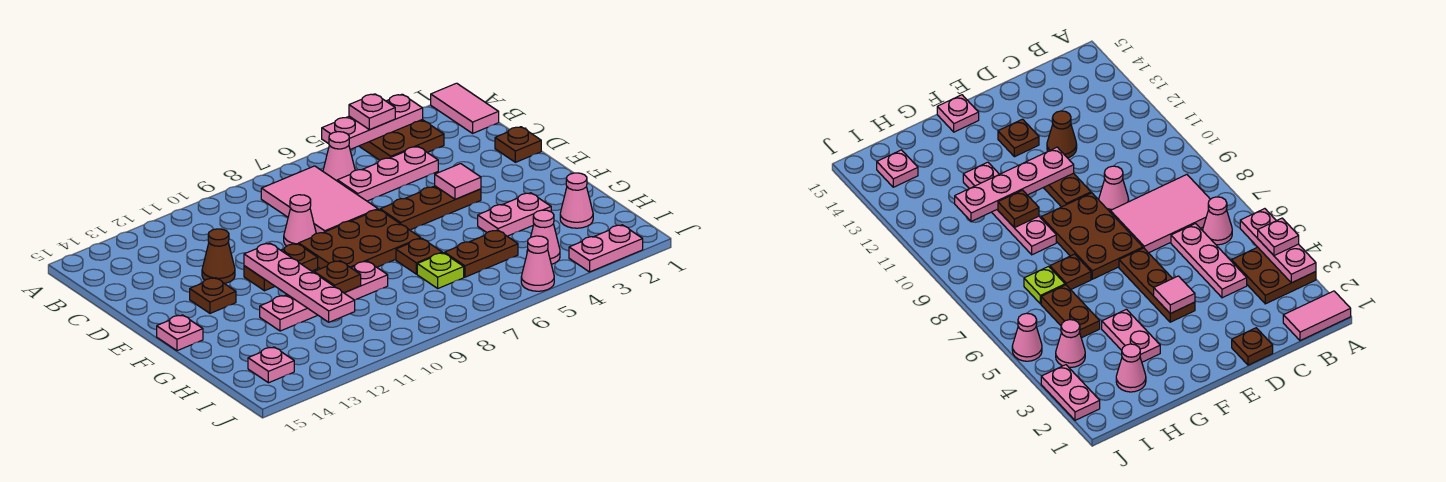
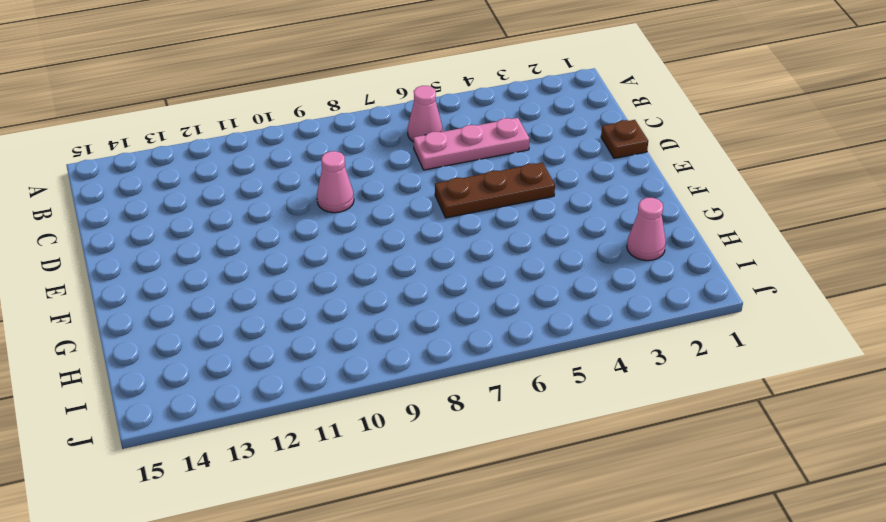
none -> pink 1x2 tile [431,83,499,133]
none -> brown 2x2 plate [359,120,444,160]
none -> pink 2x3 tile [261,166,378,233]

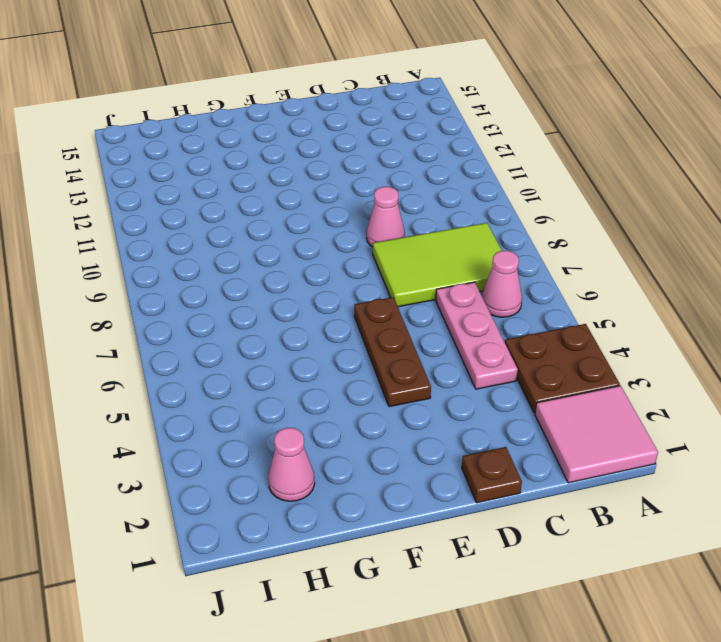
pink 2x2 tile [535,386,658,483] -> pink 1x2 tile [431,83,499,133]
lime 2x3 tile [373,223,502,307] -> pink 2x3 tile [261,166,378,233]
none -> brown 1x1 cone [202,229,235,284]
none -> brown 2x3 plate [299,210,421,269]
none -> brown 1x2 plate [244,244,318,291]

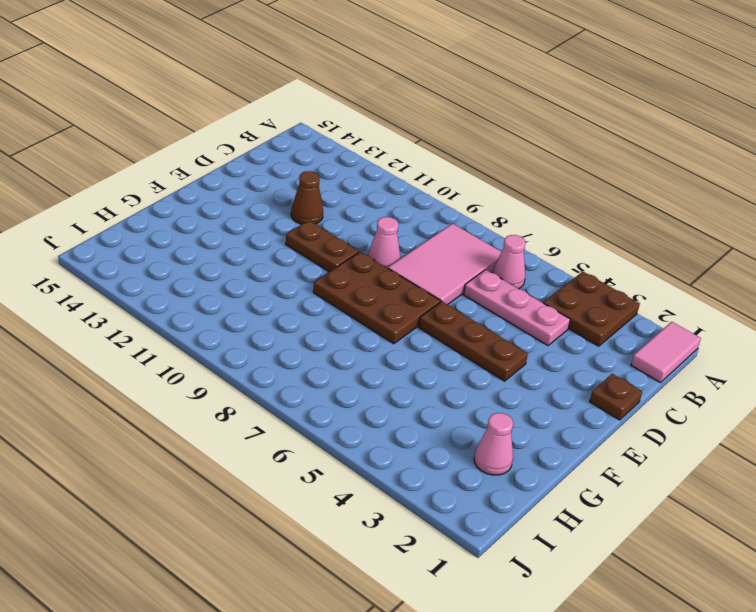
none -> brown 1x1 plate [190,278,236,313]
none -> pink 1x1 plate [157,315,203,351]
none -> pink 1x2 plate [478,193,551,236]

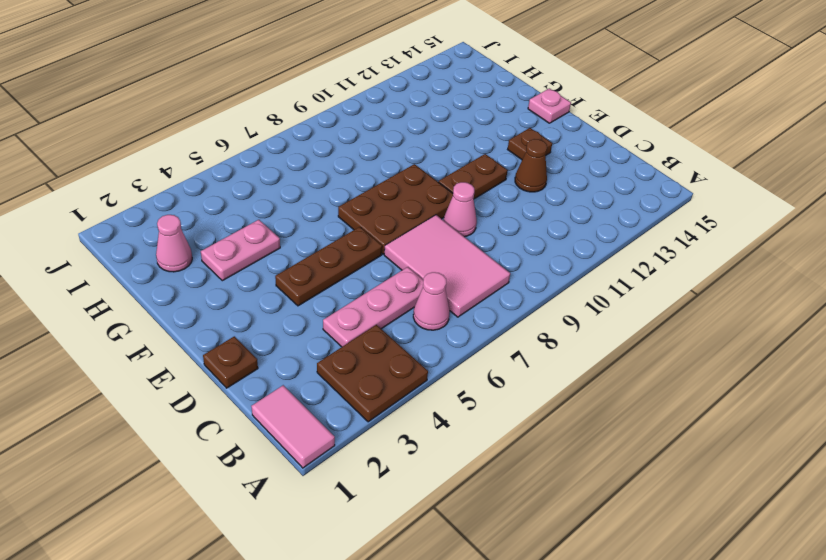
none -> brown 1x1 plate [396,238,442,274]
none -> pink 1x4 plate [260,261,388,331]
none -> brown 1x2 plate [445,230,518,277]

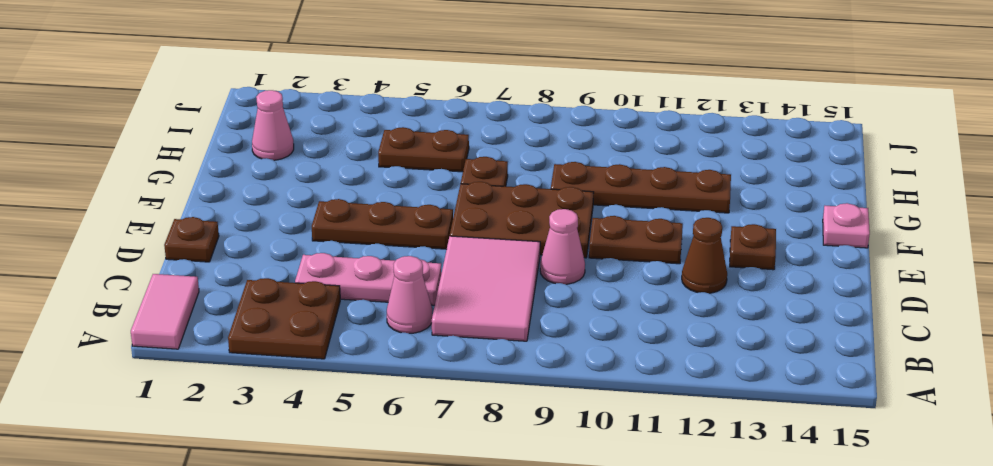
brown 1x4 plate [551,162,731,213] -> pink 1x4 plate [260,261,388,331]
none -> pink 1x2 plate [478,193,551,236]
none -> lime 1x1 plate [417,253,464,288]
none -> pink 1x1 cone [527,210,560,264]

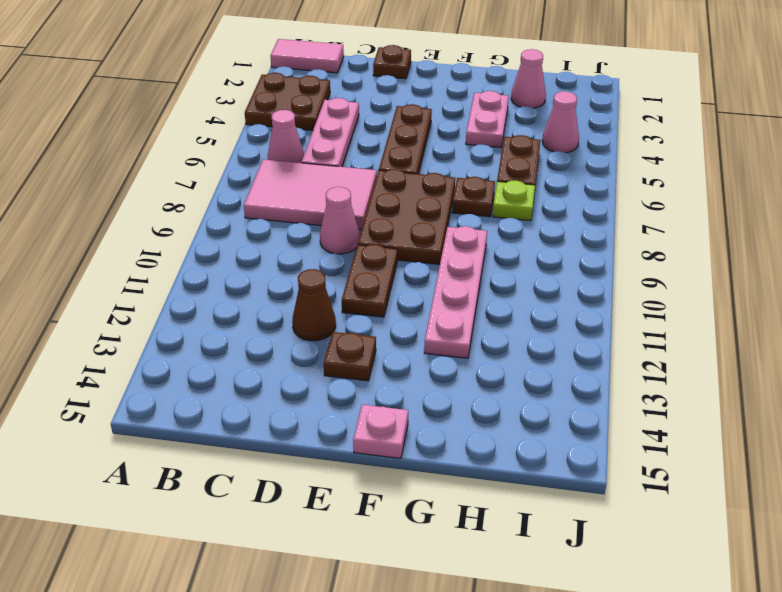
none -> pink 1x1 plate [248,347,294,383]
none -> pink 1x2 plate [569,225,643,272]
none -> pink 1x1 cone [521,236,554,291]

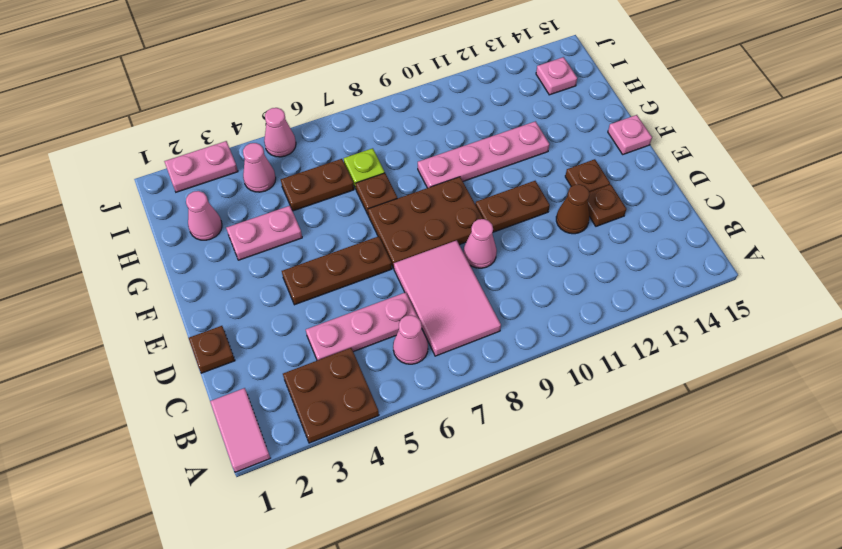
brown 1x1 plate [588,184,626,226] -> brown 1x1 plate moved to [314,261,361,293]
none -> pink 1x3 plate [322,94,423,149]
none -> pink 1x1 tile [435,164,481,199]
none -> pink 1x4 plate [244,243,355,322]

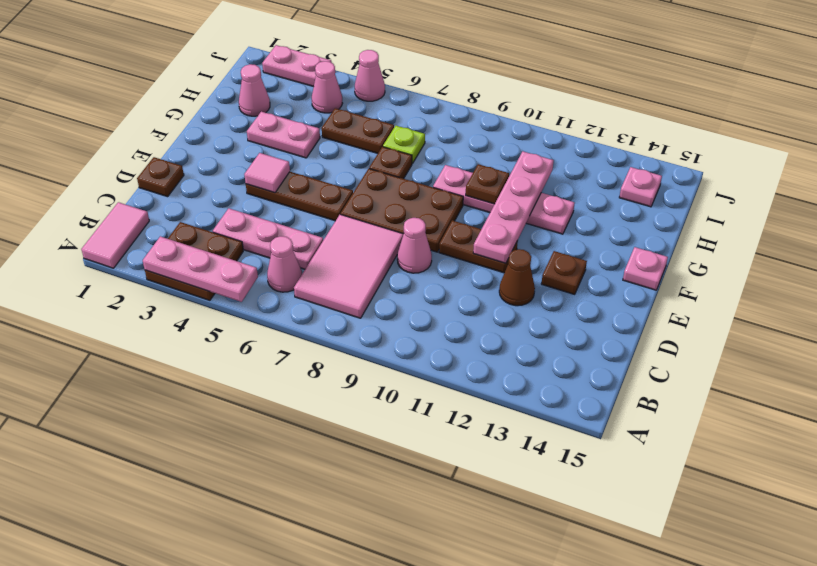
none -> pink 1x1 plate [349,94,395,130]

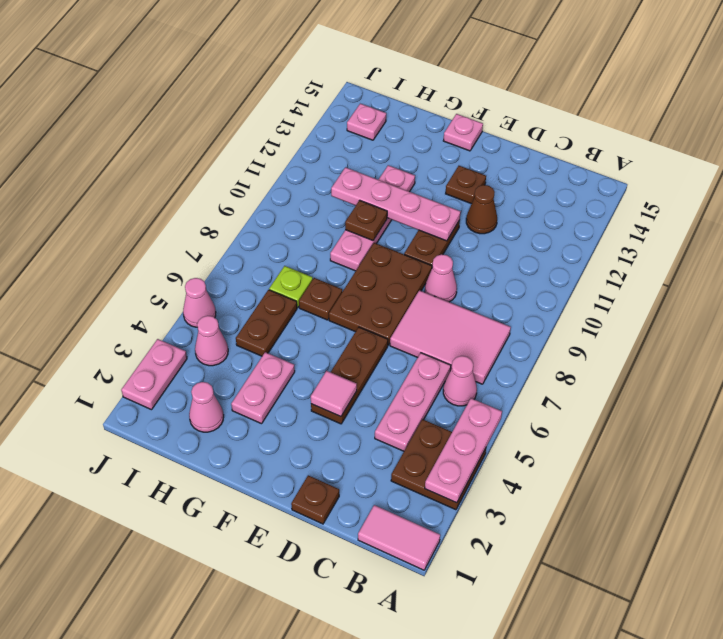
none -> pink 1x1 plate [349,94,395,130]

